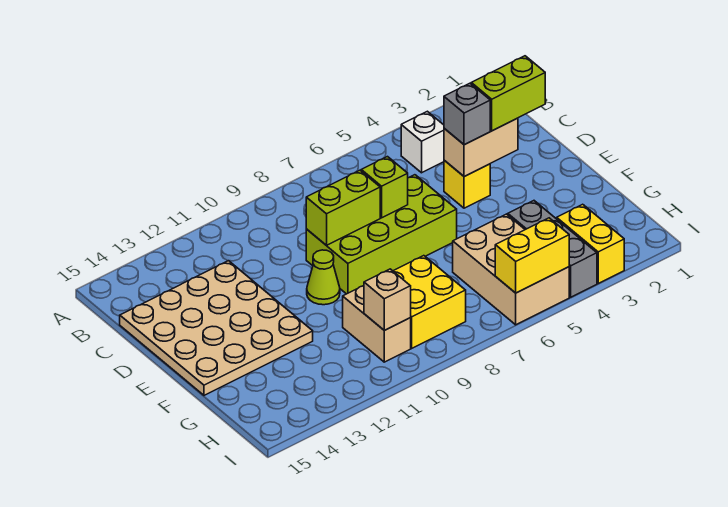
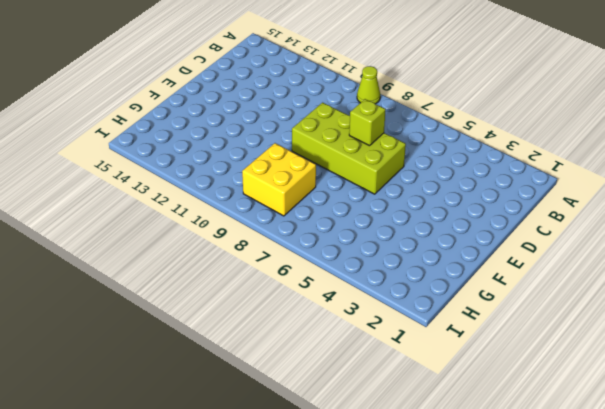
lime 1x1 cone [357,66,380,104] -> lime 1x1 cone moved to [307,250,340,305]
none -> white 1x1 brick [401,111,444,173]
none -> tan 4x4 plate [120,261,313,395]
none -> yellow 1x1 brick [444,160,490,208]

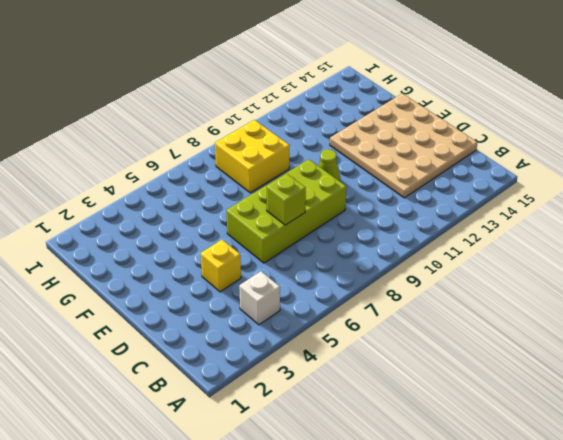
none -> grey 1x3 brick [508,201,597,297]
none -> tan 2x3 brick [453,214,569,325]
none -> tan 1x2 brick [343,286,411,362]

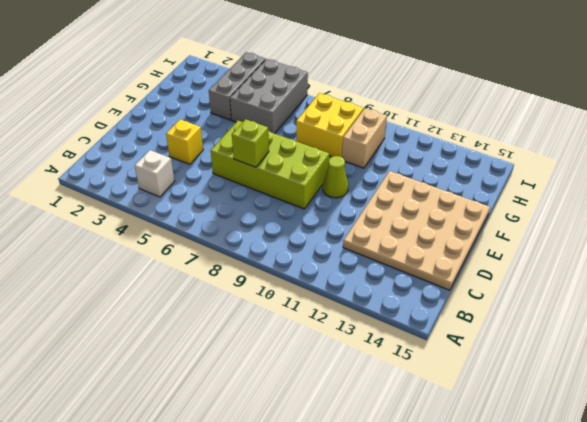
grey 2x3 brick [230,59,308,134] -> tan 2x3 brick [453,214,569,325]
none -> yellow 1x2 brick [557,204,624,283]
none -> tan 1x2 brick [444,118,518,177]
none -> lime 1x2 brick [306,170,380,245]

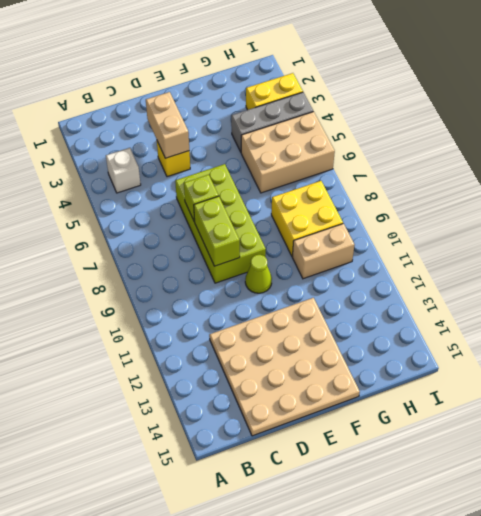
none -> tan 1x1 brick [364,269,411,330]
none -> yellow 1x2 brick [495,218,569,293]
none -> lime 1x2 brick [471,56,545,131]

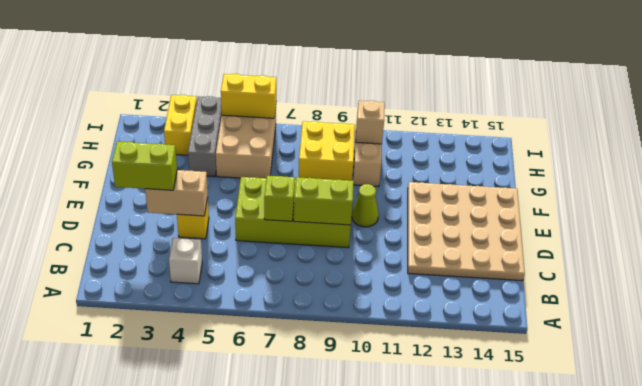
none -> grey 1x1 brick [444,83,490,145]

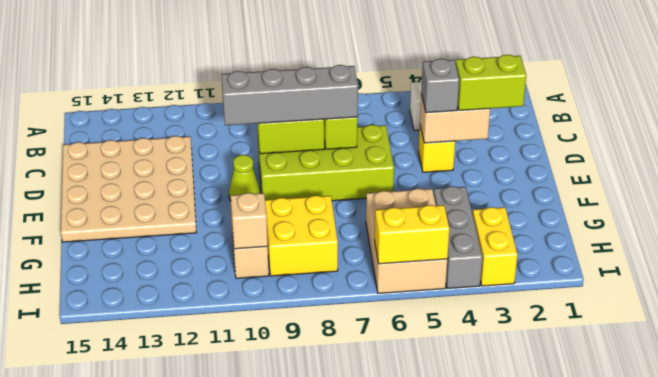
grey 1x4 brick [221,65,358,125] -> none

